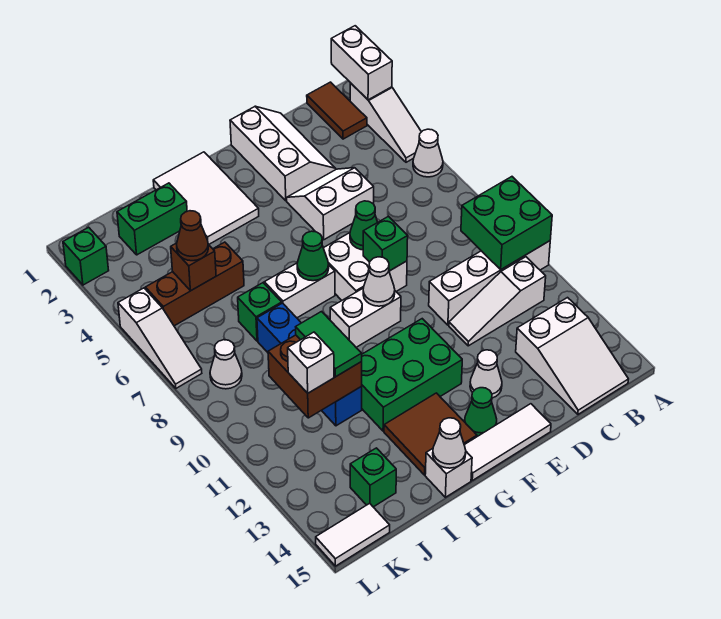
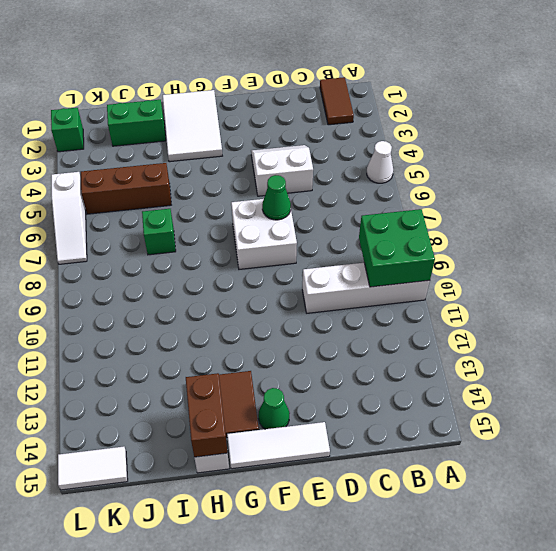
brown 1x2 brick [186,373,227,457] -> white 1x1 cone [433,418,466,468]
none -> white 1x3 slope [350,83,421,162]
none -> white 1x3 slope [449,257,546,346]
none -> white 2x3 slope [516,298,628,414]
none -> white 2x3 slope [230,106,336,201]

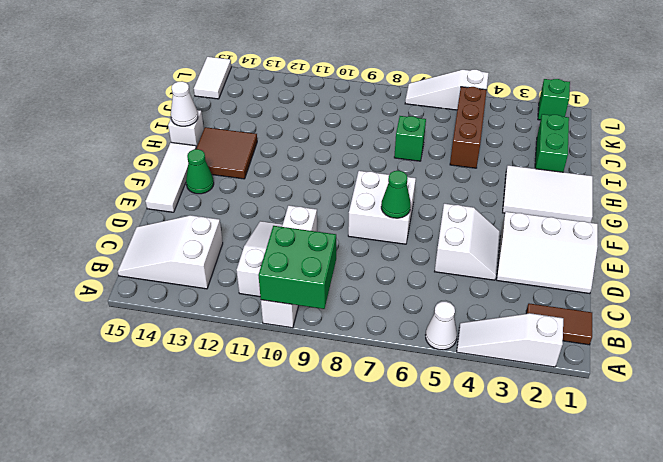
none -> white 1x1 cone [470,350,502,398]
none -> white 1x2 brick [330,289,401,347]
none -> green 2x3 brick [361,319,462,431]
none -> white 1x2 brick [264,263,335,318]

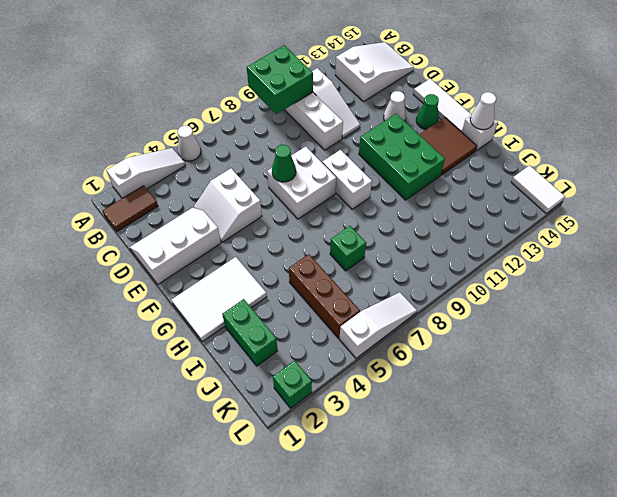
none -> white 1x2 brick [264,263,335,318]
none -> blue 1x4 brick [257,303,362,426]
none -> green 1x1 brick [350,448,396,507]
none -> white 1x1 cone [210,340,242,389]

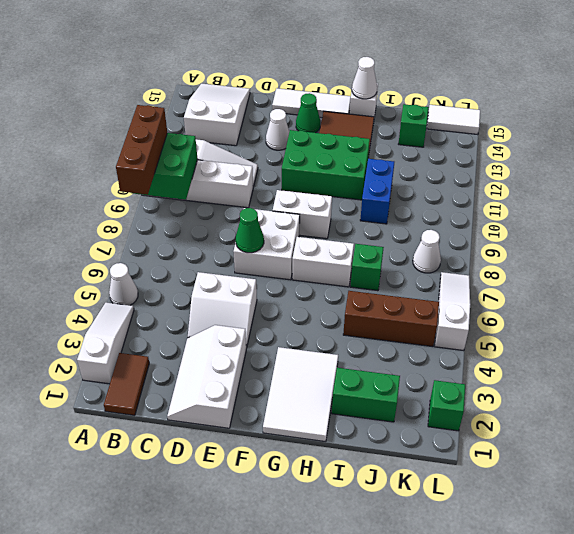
brown 1x3 brick [116,105,167,195] -> none
blue 1x2 brick [360,159,394,224] -> blue 1x4 brick [257,303,362,426]
none -> white 1x2 brick [331,26,392,100]
none -> green 1x1 brick [363,216,408,271]
none -> white 1x1 cone [363,257,395,306]
none -> green 1x1 cone [297,231,329,281]

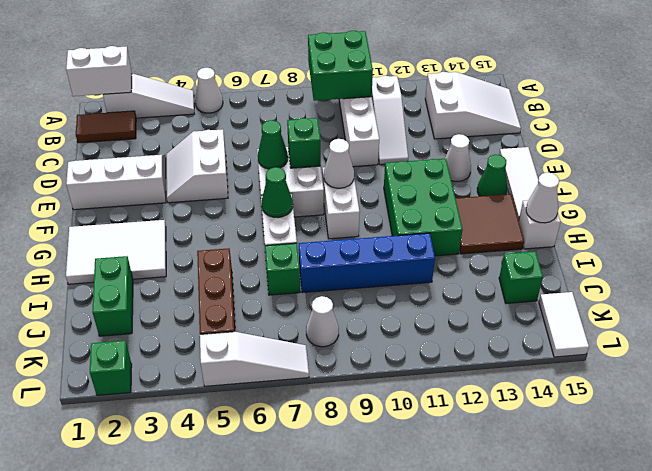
none -> brown 2x2 brick [268,335,362,418]
none -> brown 1x1 brick [171,243,216,291]
none -> green 1x2 tile [296,312,362,377]
none -> brown 1x1 cone [177,211,208,261]

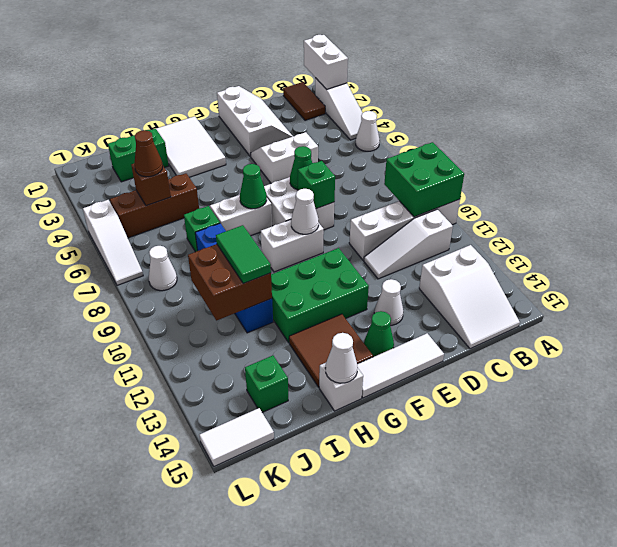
none -> green 1x1 brick [63,227,109,285]
none -> white 1x1 brick [288,332,334,393]

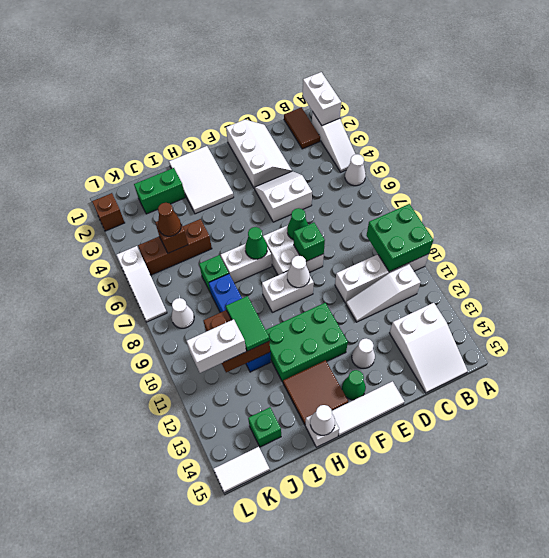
white 1x2 brick [187,319,246,373] -> white 1x1 brick [288,332,334,393]
brown 1x1 brick [92,193,125,231] -> green 1x1 brick [63,227,109,285]

